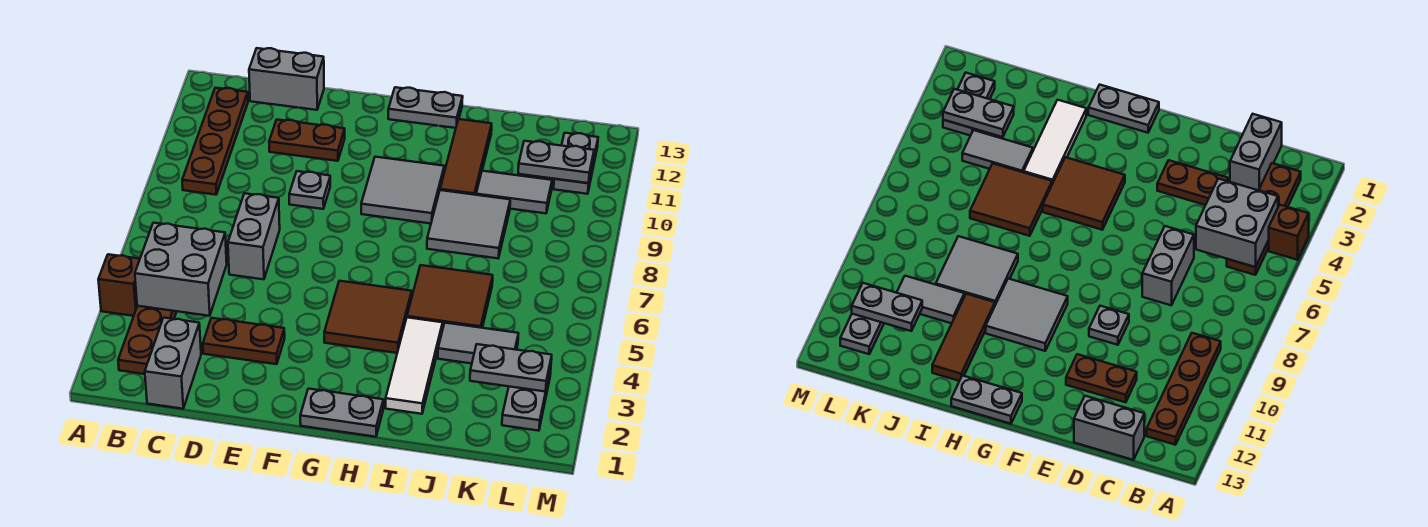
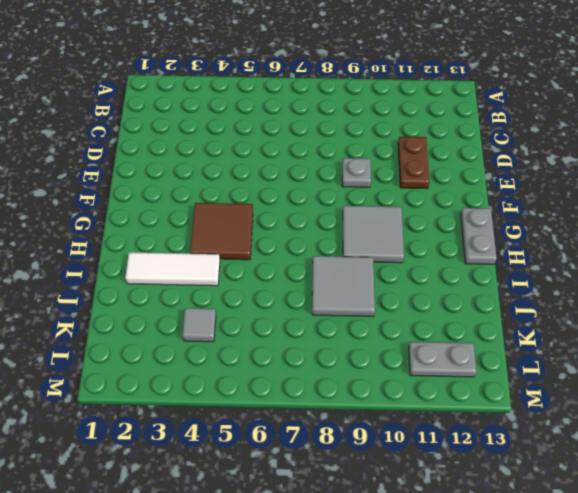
grey 1x1 tile [182,308,216,342] -> grey 1x2 tile [438,323,518,363]
none -> brown 1x1 brick [98,254,140,316]
none -> brown 1x4 plate [118,306,177,374]
none -> brown 1x4 plate [182,88,248,195]

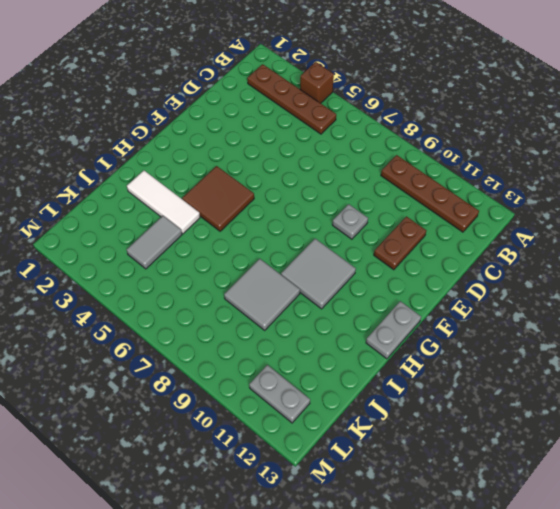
none -> grey 1x2 brick [145,318,201,409]
none -> grey 1x2 brick [249,48,324,110]
none -> brown 1x2 plate [203,318,285,364]

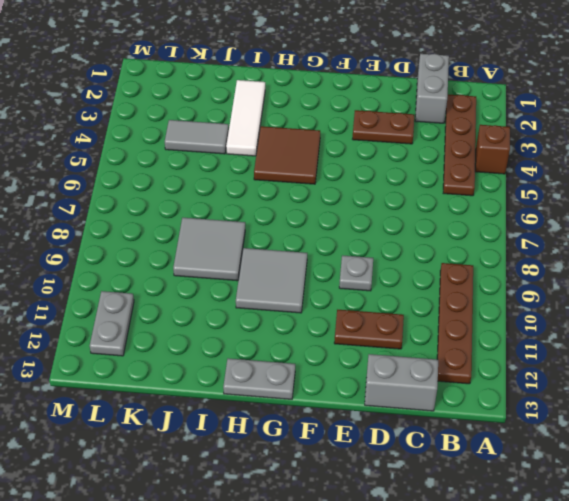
none -> grey 1x2 brick [228,193,280,279]
none -> grey 1x2 plate [300,389,383,437]
none -> brown 2x2 tile [407,265,493,330]

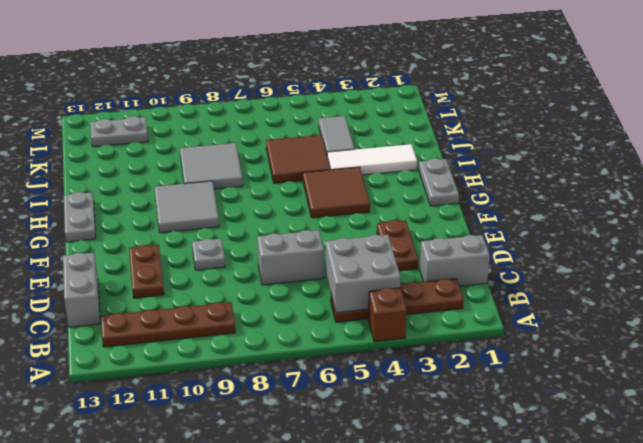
none -> brown 1x3 tile [440,119,492,195]
none -> grey 1x2 tile [476,171,552,213]
none -> grey 1x2 plate [502,368,551,431]

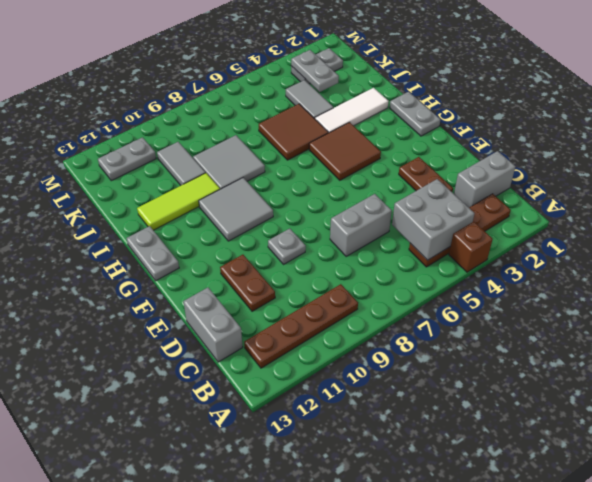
lime 1x3 tile [137,173,220,230] -> brown 1x3 tile [440,119,492,195]
none -> grey 1x2 plate [518,141,594,183]

